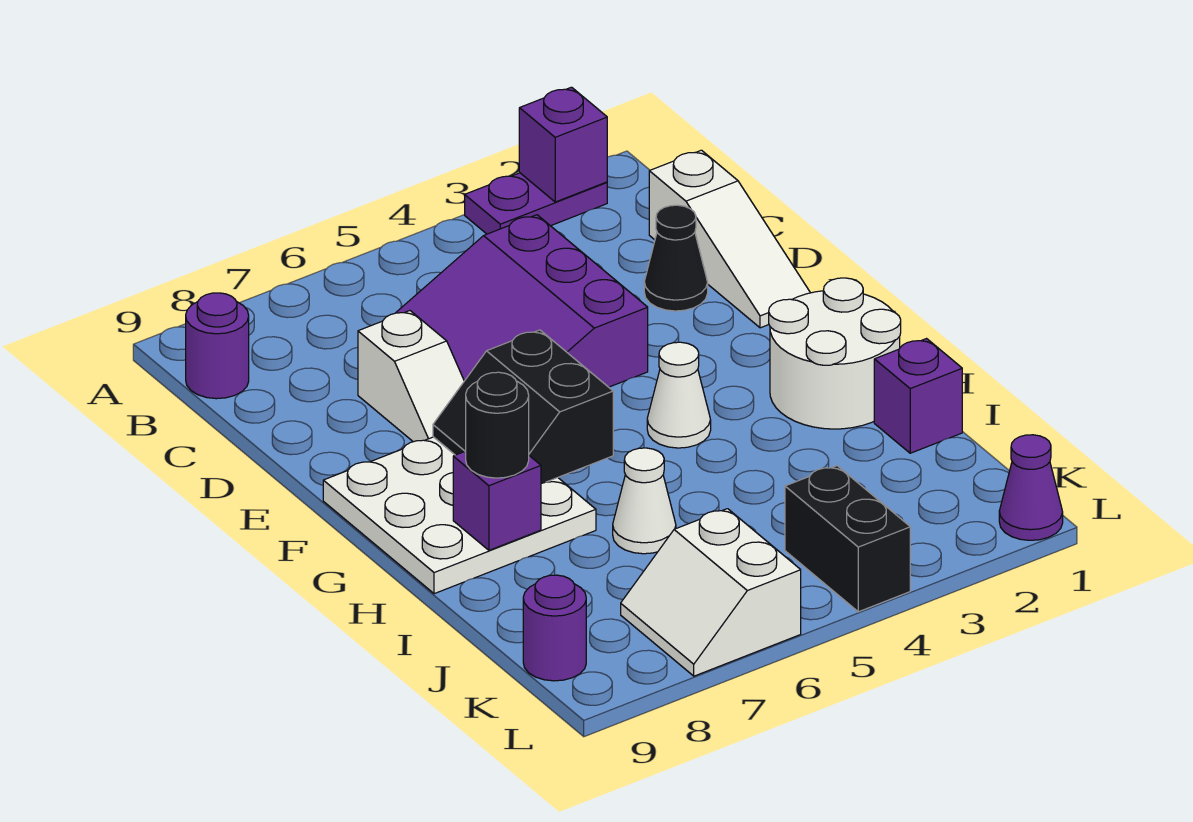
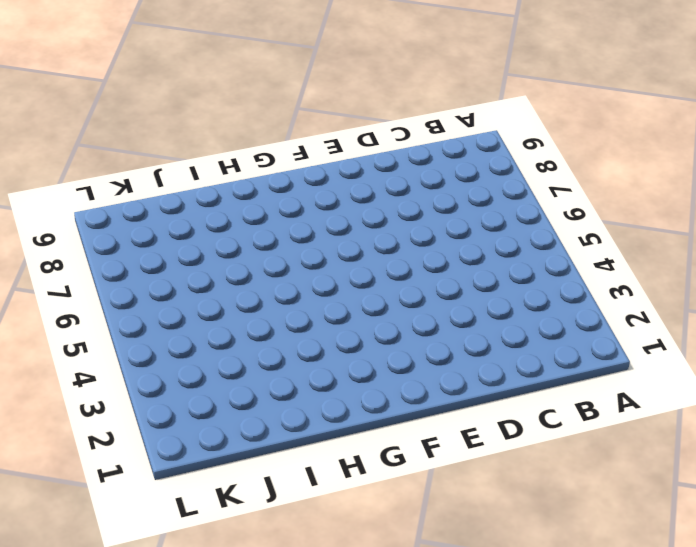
none -> purple 1x2 plate [465,173,607,234]
none -> purple 1x1 round brick [186,293,249,399]
none -> white 1x3 slope [649,150,810,328]

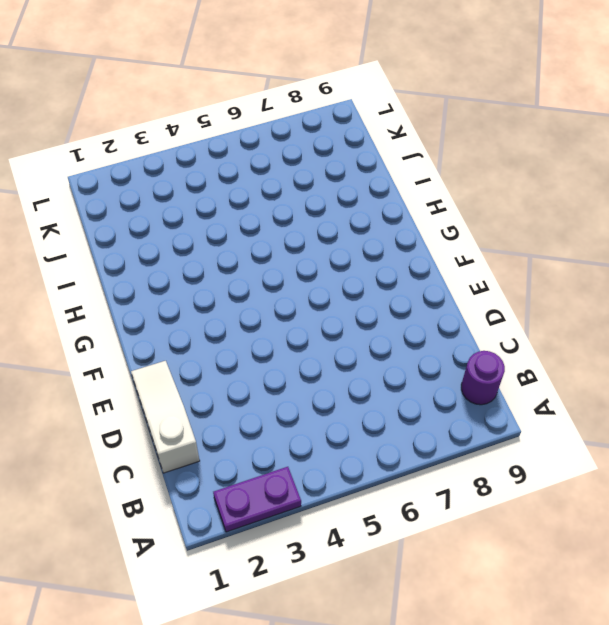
none -> purple 3x3 slope [396,215,648,387]
none -> black 1x1 cone [644,205,708,311]
none -> white 1x2 slope [358,311,464,442]

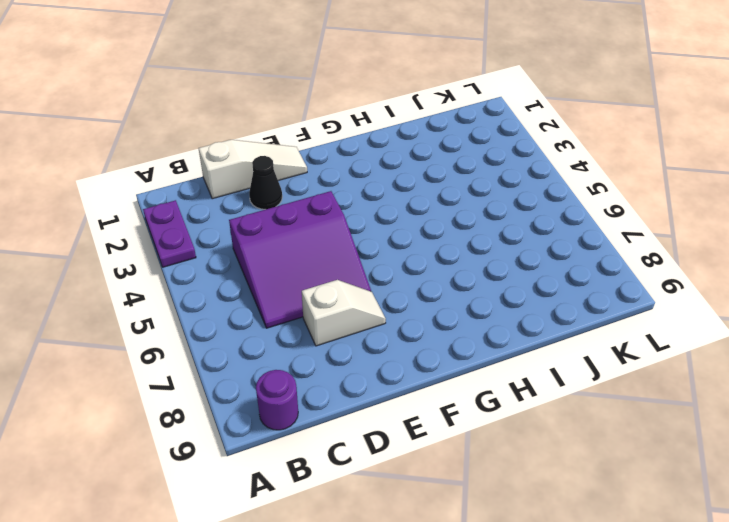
none -> white 3x3 plate [323,437,596,594]
none -> white 2x2 round brick [769,278,901,429]
none -> white 1x1 cone [647,342,711,448]

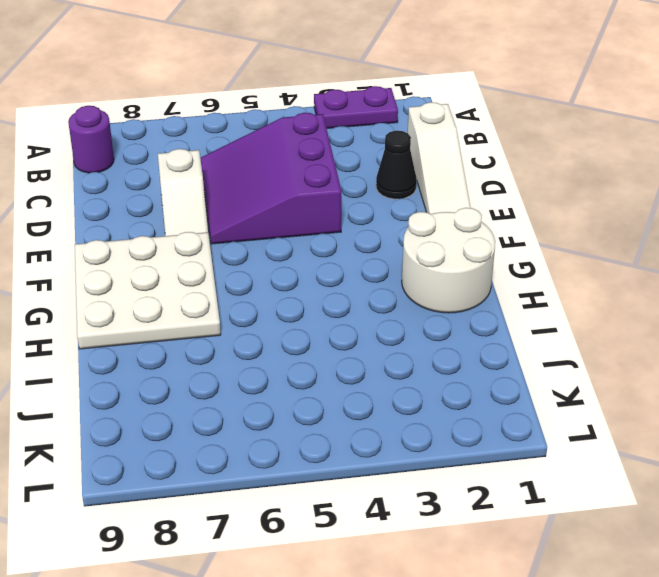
none -> white 1x1 cone [647,342,711,448]
none -> purple 1x1 brick [874,339,962,453]
none -> white 1x1 cone [613,448,676,554]

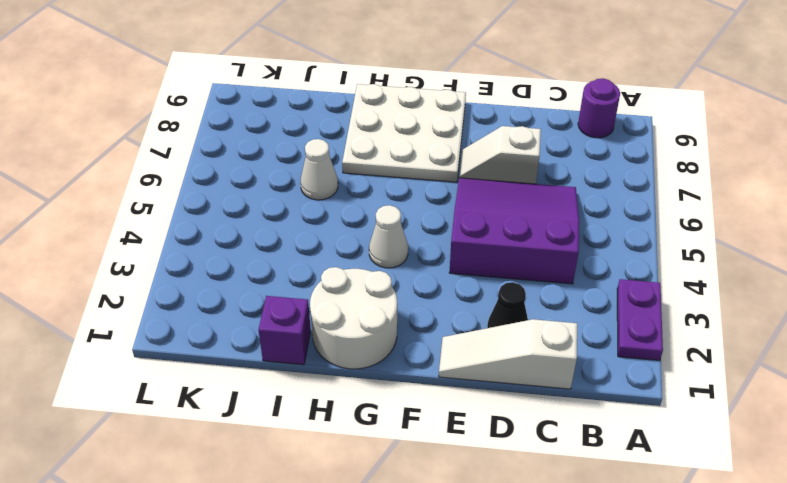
none -> black 1x2 brick [785,466,910,612]
none -> white 2x2 slope [621,509,801,676]
none -> purple 1x1 round brick [523,575,586,681]

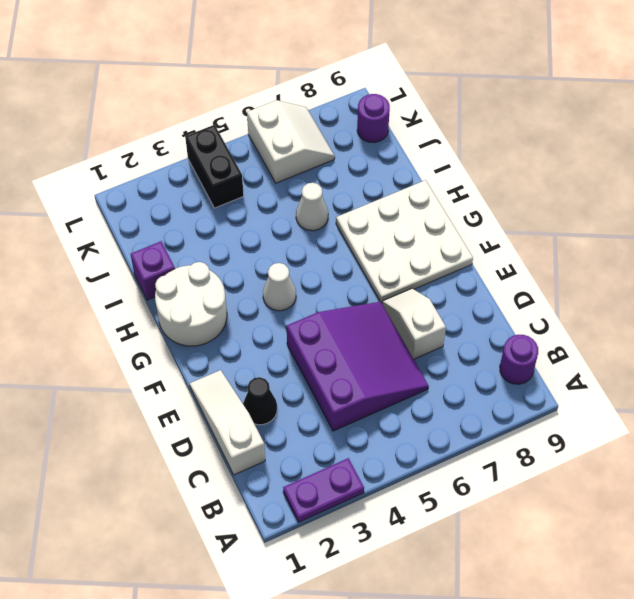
none -> purple 1x1 cone [999,435,1063,540]
none -> purple 1x1 brick [519,87,607,202]
none -> black 2x2 slope [433,330,613,483]

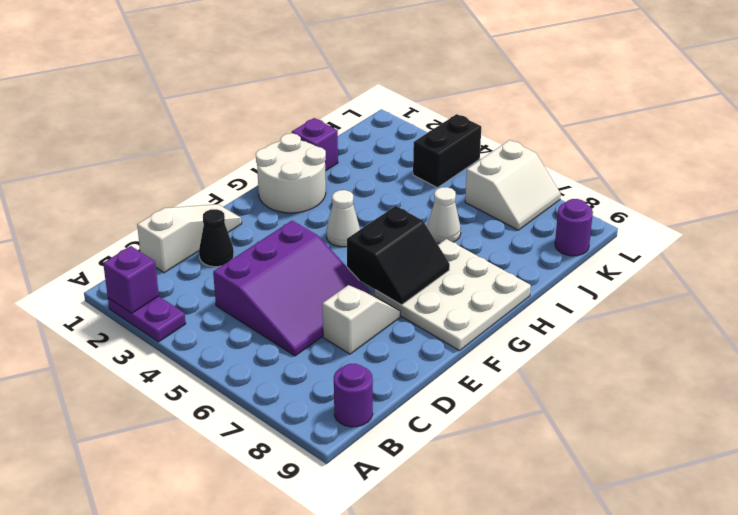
none -> purple 1x1 cone [999,435,1063,540]
none -> purple 1x1 brick [453,451,541,550]
none -> black 1x1 round brick [466,372,529,478]

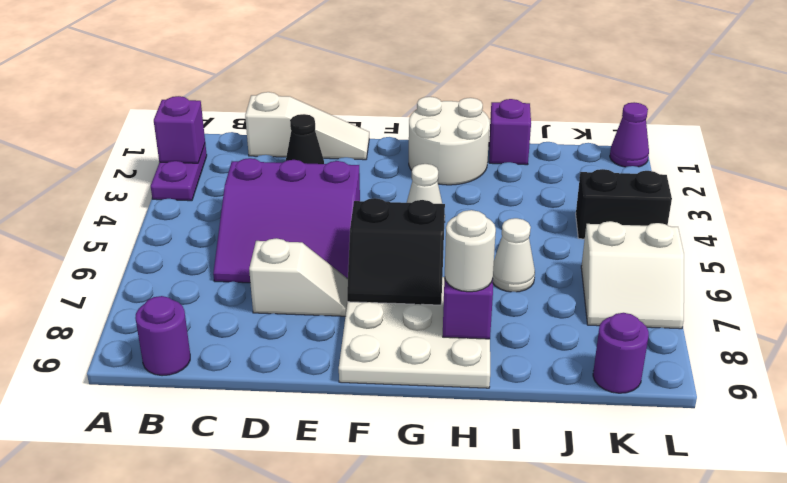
white 1x1 round brick [445,210,496,292] -> black 1x1 round brick [466,372,529,478]

